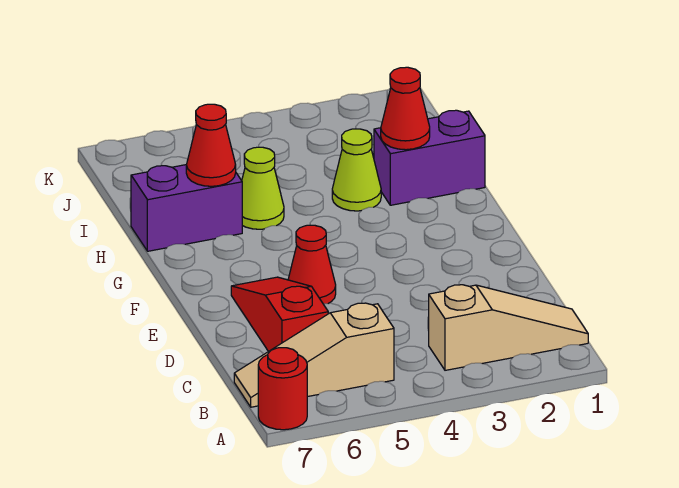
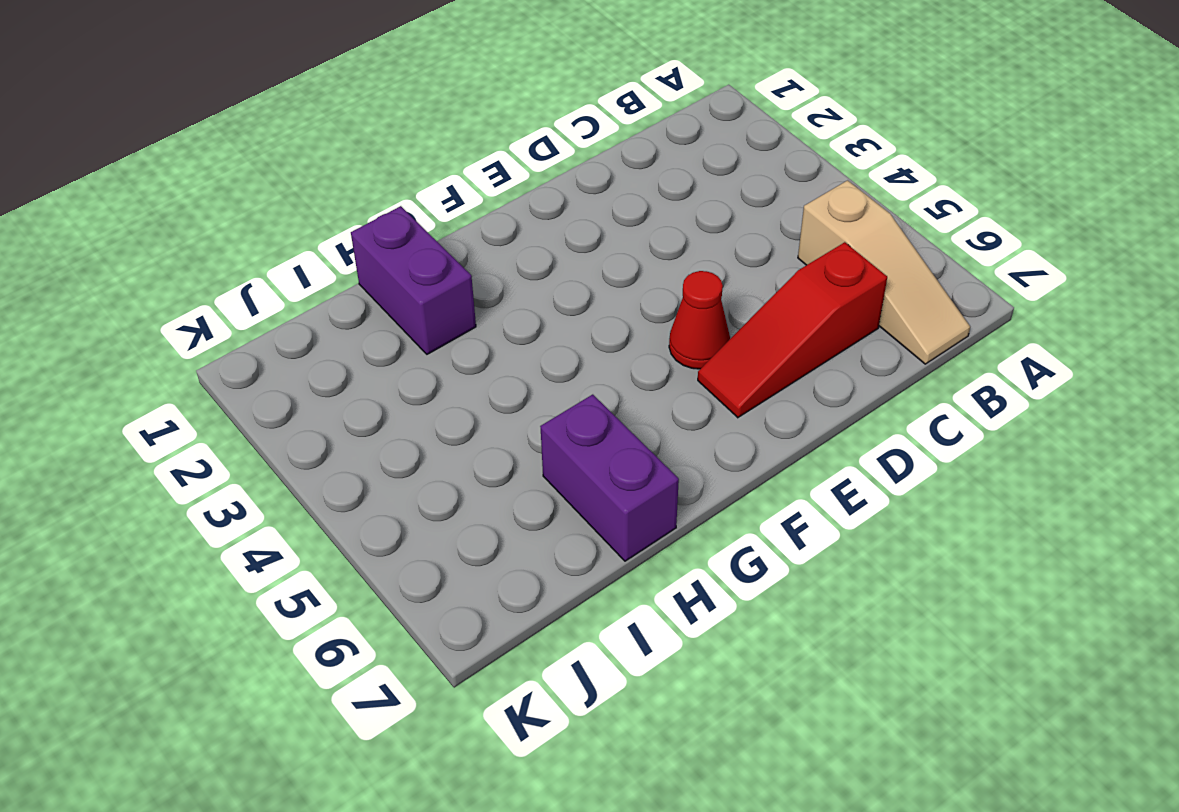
none -> red 1x1 round brick [258,348,307,430]
none -> tan 1x3 slope [429,285,588,370]

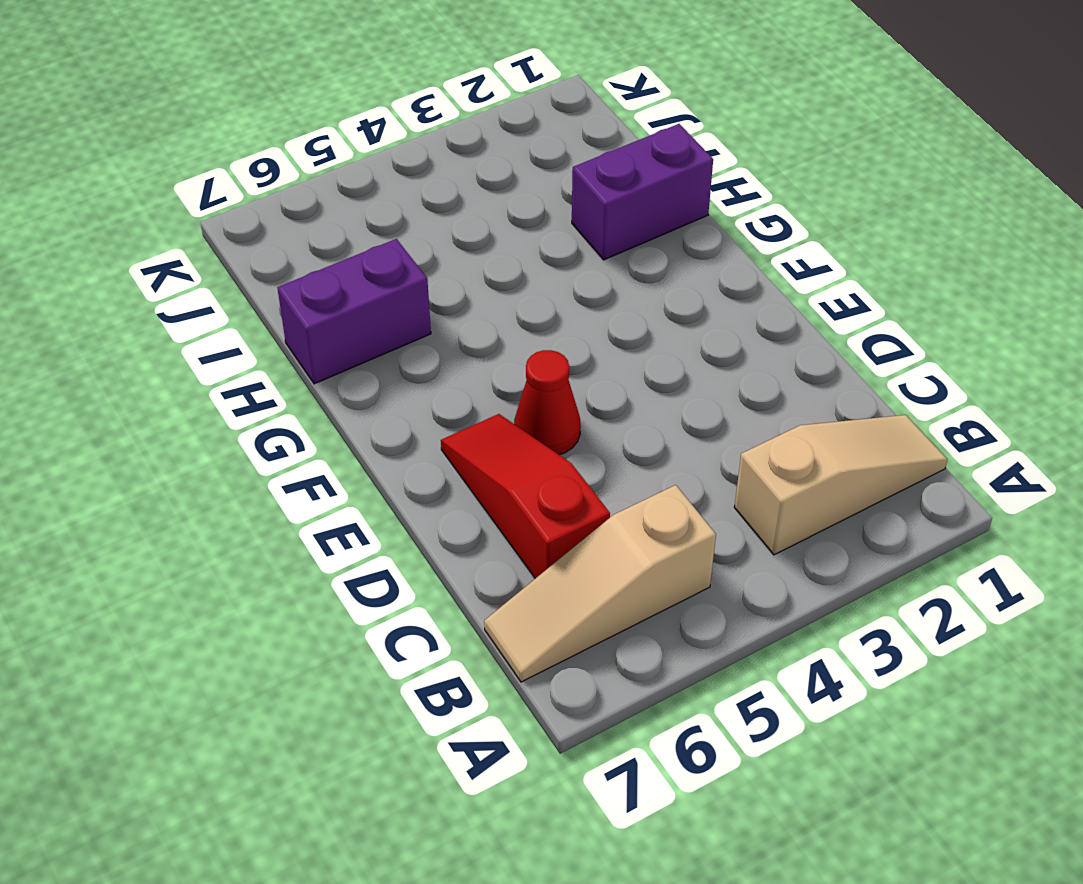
none -> red 1x1 round brick [258,348,307,430]
none -> lime 1x1 cone [332,129,381,211]

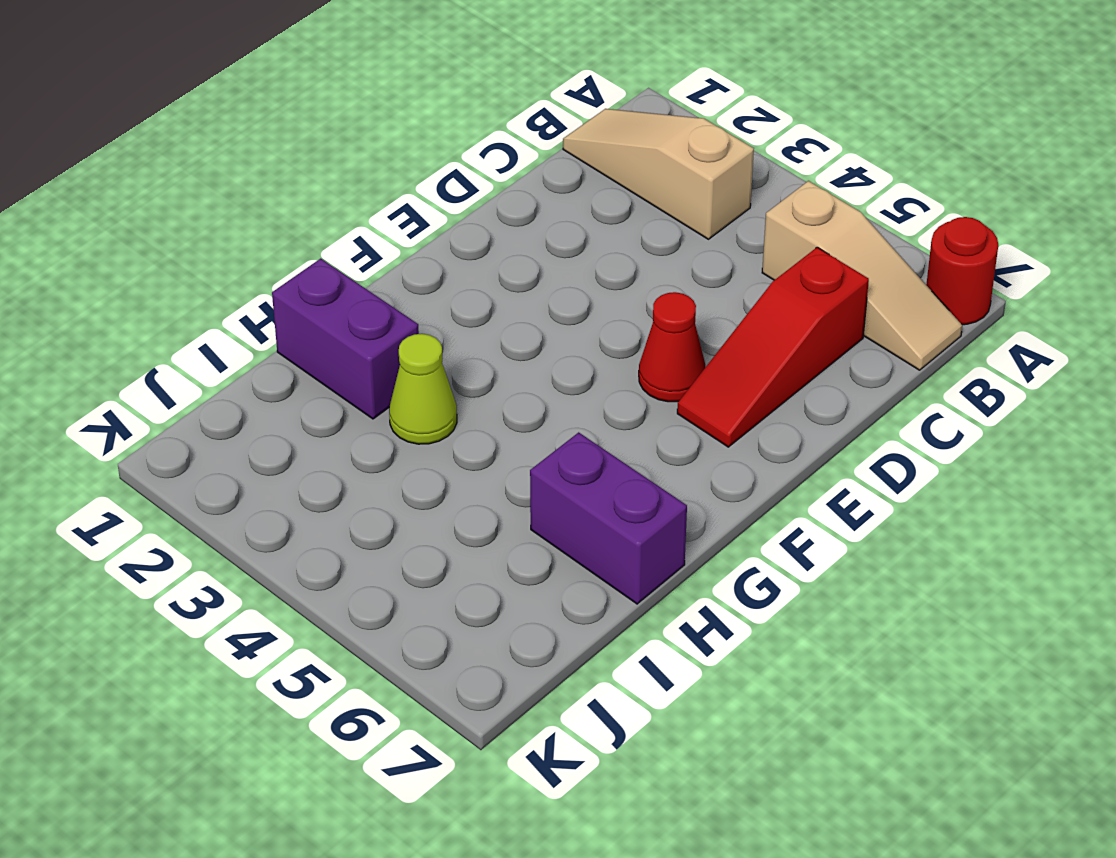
none -> lime 1x1 cone [242,147,284,229]
none -> red 1x1 cone [381,67,430,150]

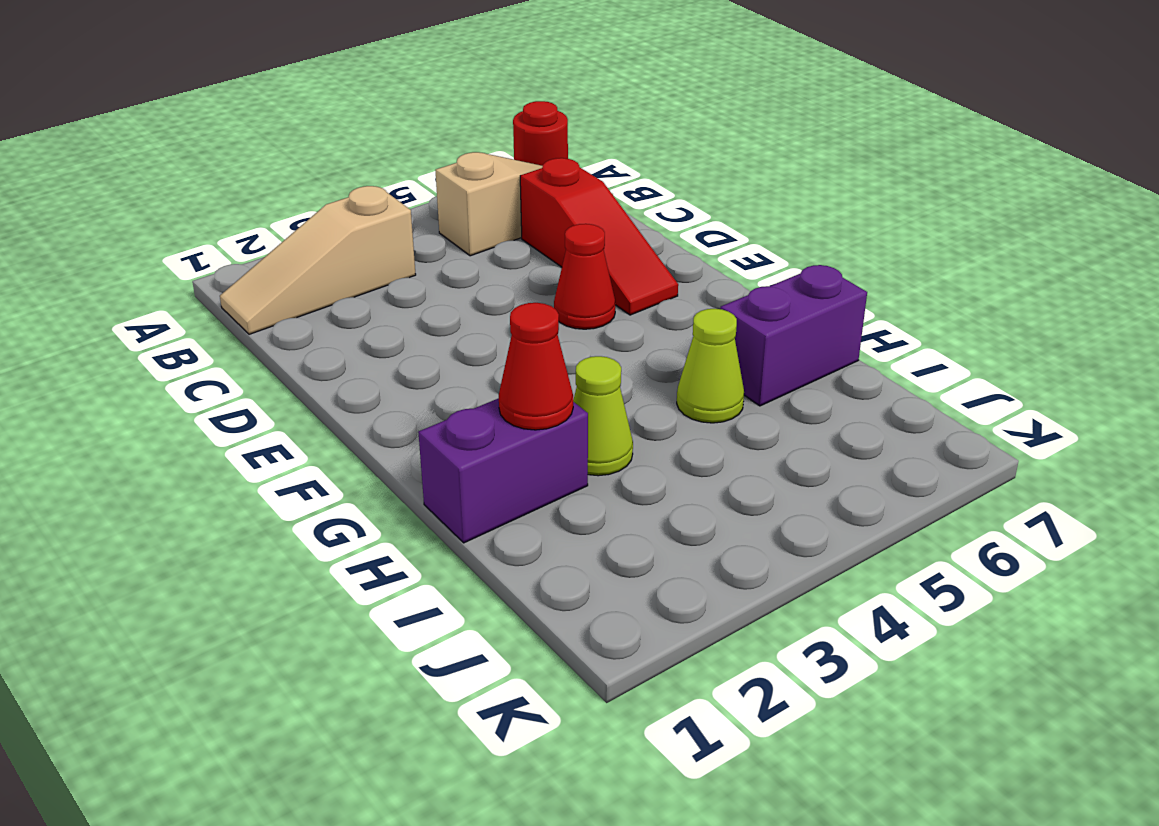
none -> red 1x1 cone [186,104,236,186]

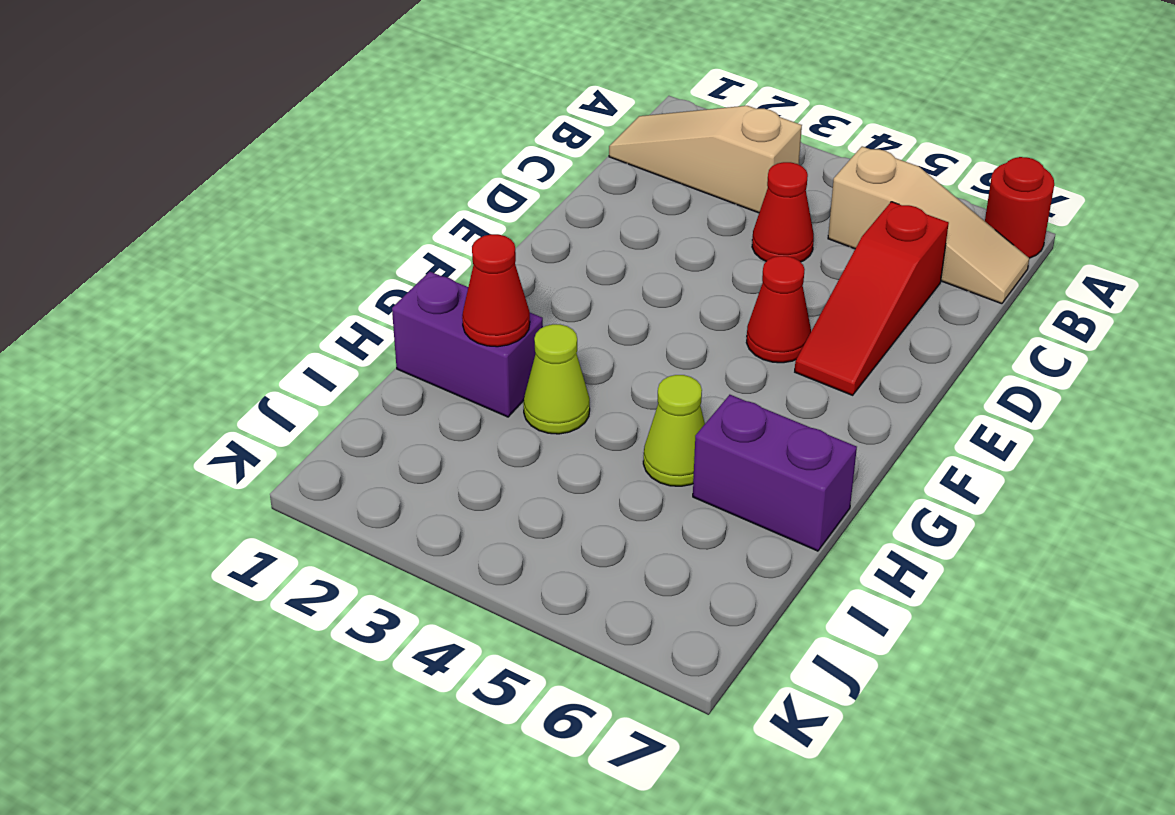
red 1x1 cone [752,162,814,262] -> red 1x1 cone moved to [186,104,236,186]

